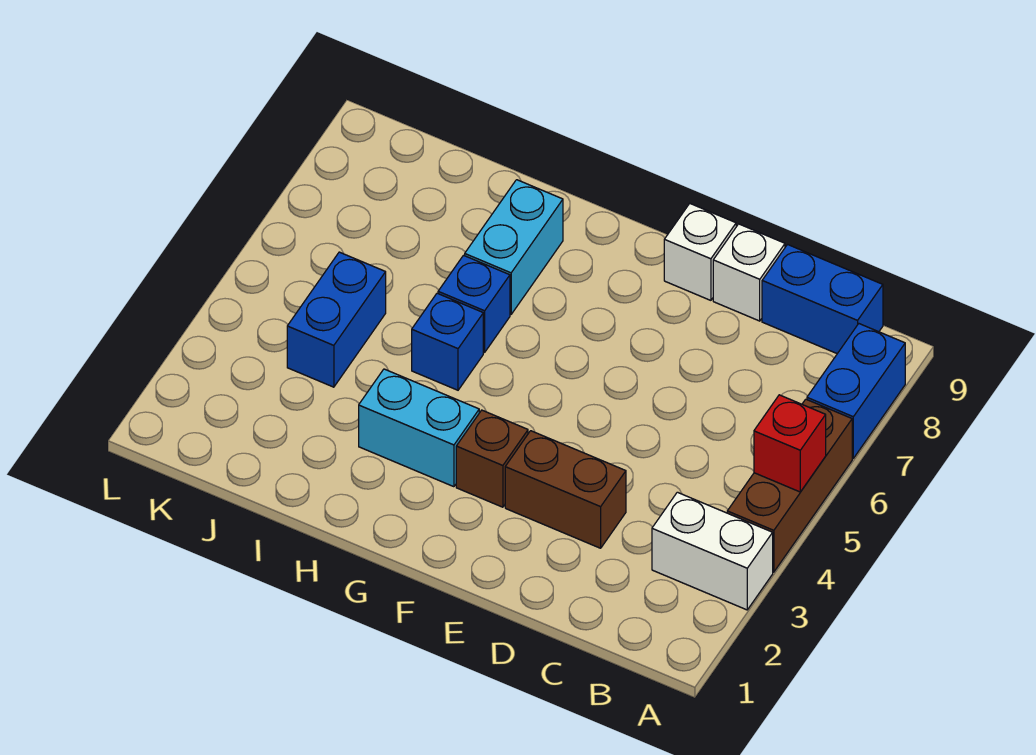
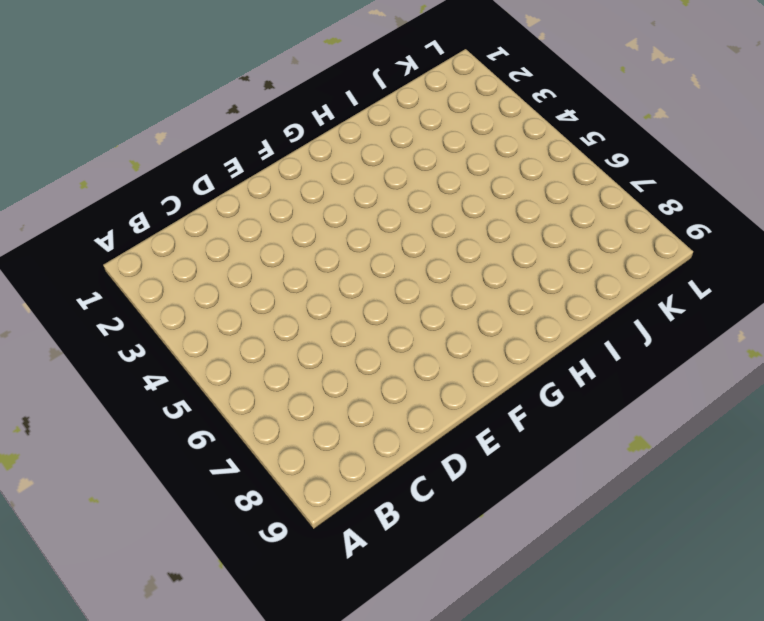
none -> white 1x2 brick [652,492,773,610]
none -> brown 1x3 brick [727,399,852,572]
none -> blue 1x2 brick [807,324,905,458]

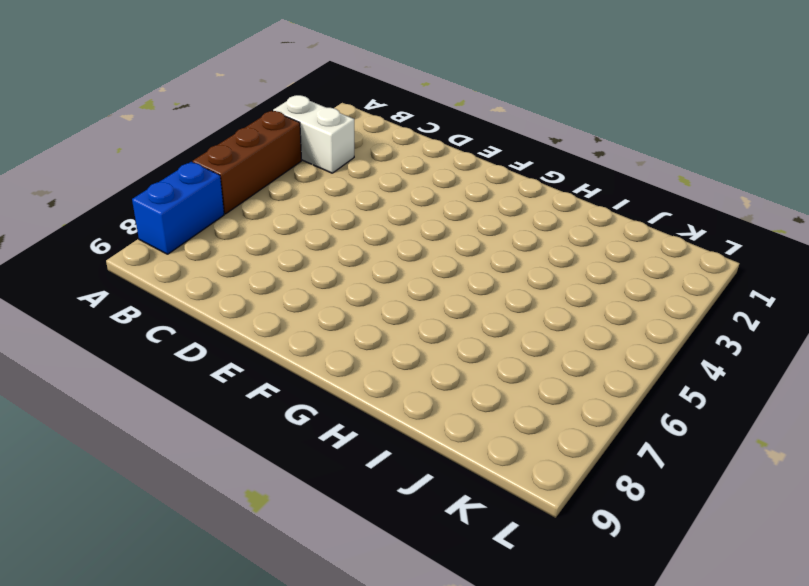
none -> blue 1x2 brick [762,245,883,354]
none -> brown 1x2 brick [505,431,626,548]
none -> white 1x1 brick [713,224,785,321]

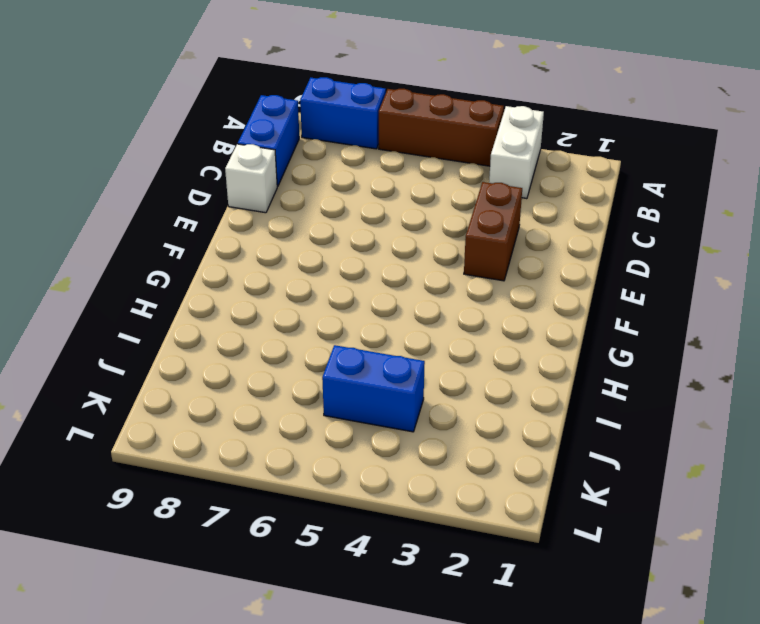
none -> white 1x1 brick [664,204,736,300]
none -> brown 1x1 brick [456,410,528,507]
none -> cyan 1x2 brick [359,369,479,487]

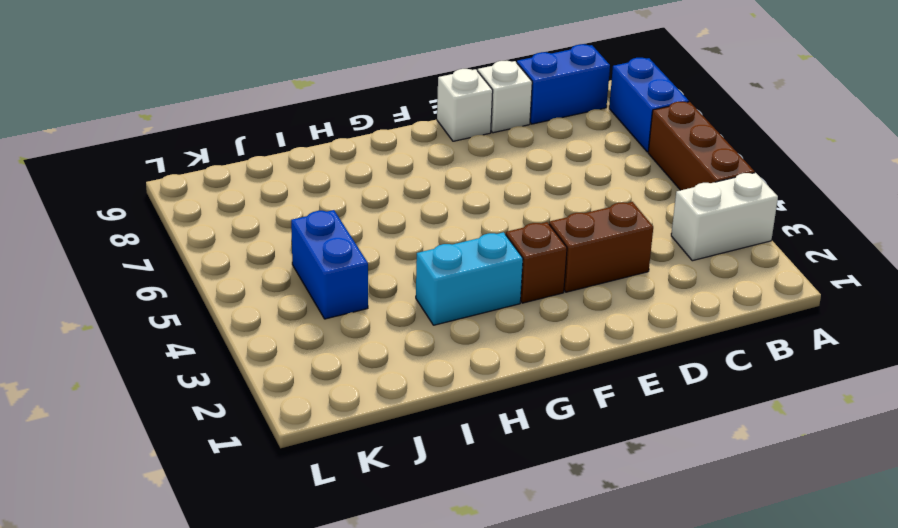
none -> blue 1x1 brick [412,293,483,390]
none -> blue 1x1 brick [438,255,510,352]
none -> cyan 1x2 brick [465,180,563,314]

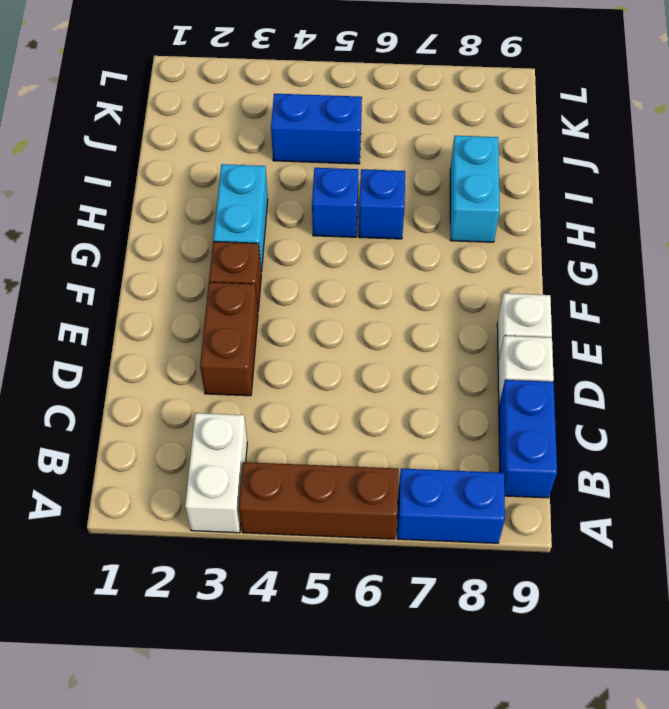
cyan 1x2 brick [450,136,500,242] -> cyan 1x2 brick turned to [465,180,563,314]
none -> red 1x1 brick [754,395,826,492]

